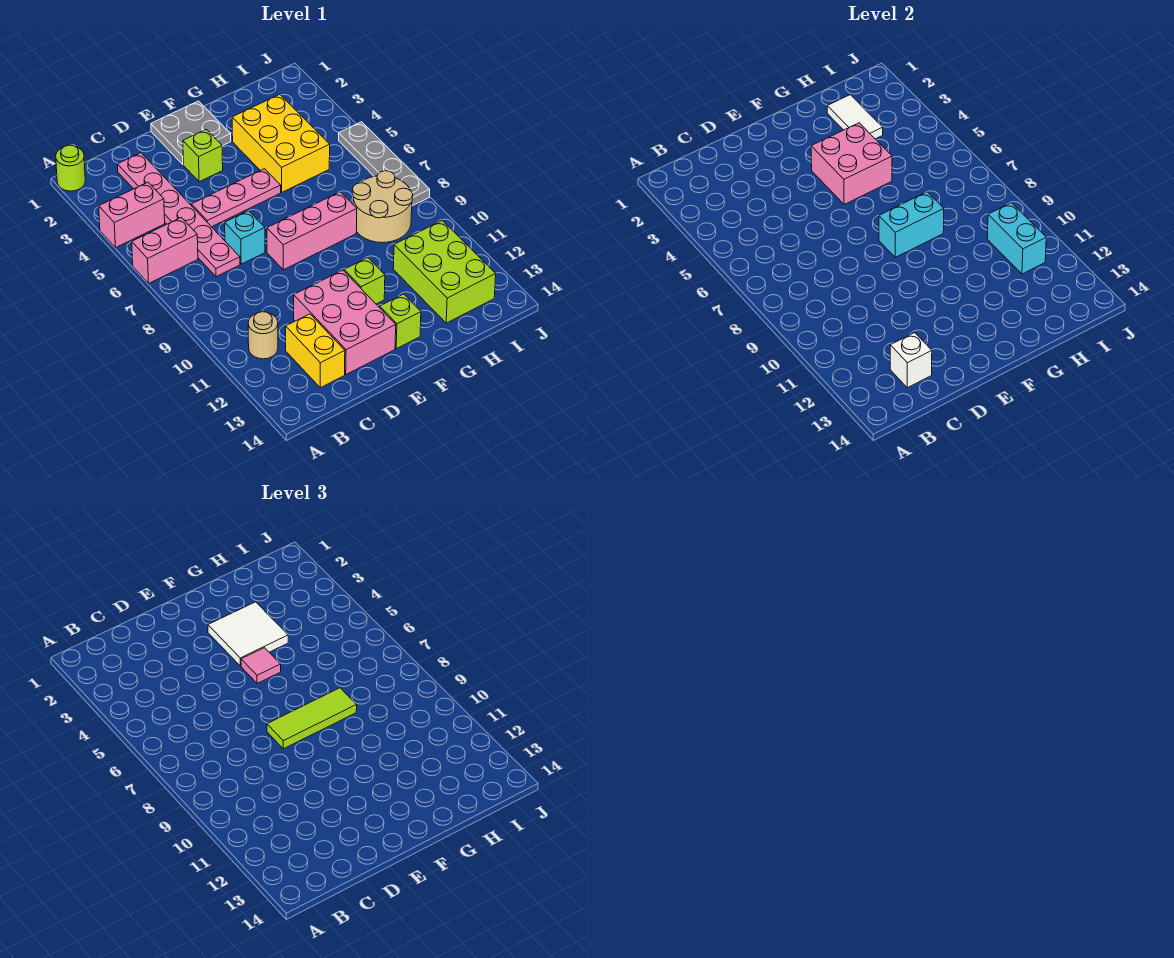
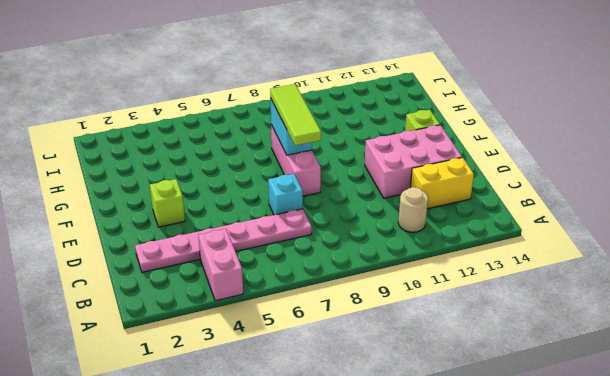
none -> lime 1x1 round brick [56,145,85,191]
none -> pink 1x2 brick [132,218,198,283]
none -> pink 1x3 plate [191,169,281,227]

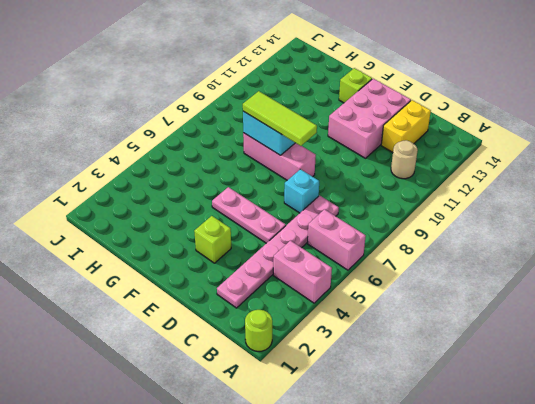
none -> grey 2x2 plate [151,101,231,164]
none -> lime 1x1 brick [344,258,385,304]
none -> yellow 2x3 brick [232,94,330,192]

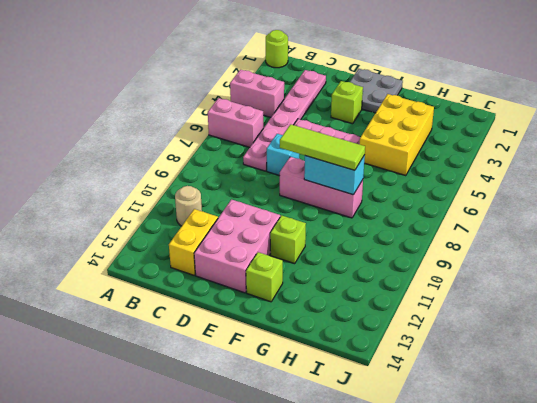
none -> tan 2x2 round brick [352,171,413,243]
none -> lime 2x3 brick [393,221,496,323]
none -> grey 1x4 plate [339,122,430,206]

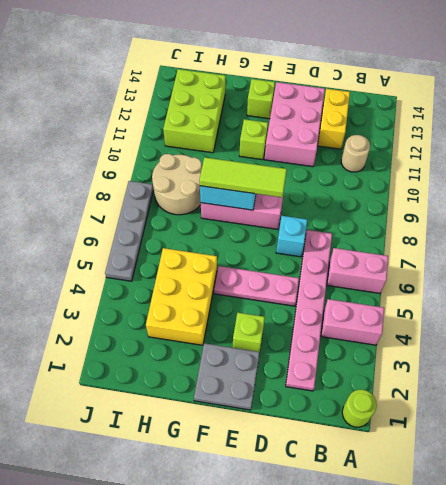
none -> white 1x1 brick [890,333,932,388]
none -> pink 2x2 brick [811,123,892,204]
none -> white 1x2 tile [827,95,883,139]

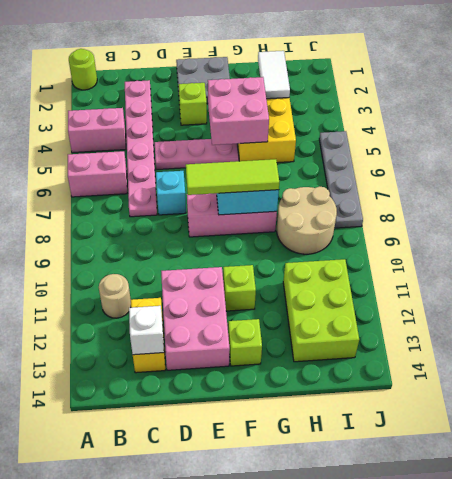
none -> cyan 1x2 brick [987,203,1046,274]
none -> white 2x2 tile [208,602,288,666]
none -> pink 1x1 tile [241,648,281,683]

